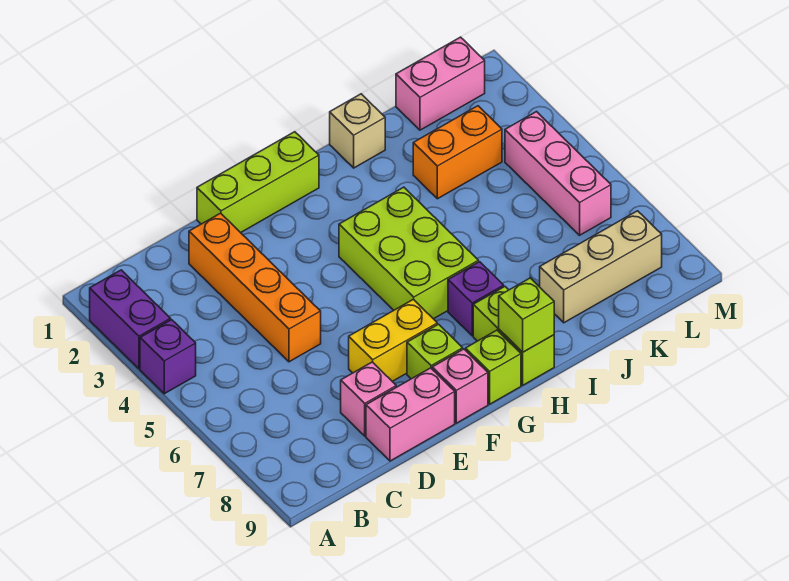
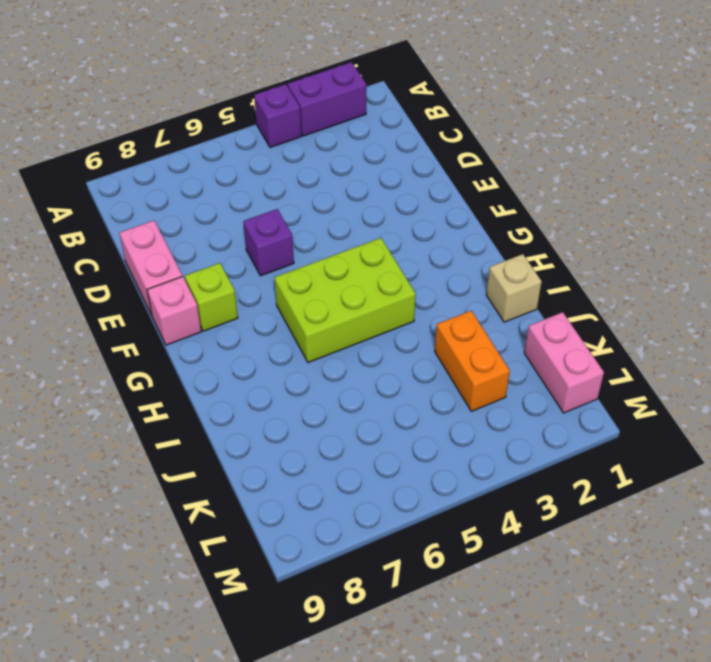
purple 1x1 brick [243,209,294,276] -> purple 1x1 brick moved to [448,262,504,336]
none -> orange 1x4 brick [189,213,321,362]
none -> pink 1x1 brick [341,362,396,436]
none -> lime 1x3 brick [197,132,319,233]

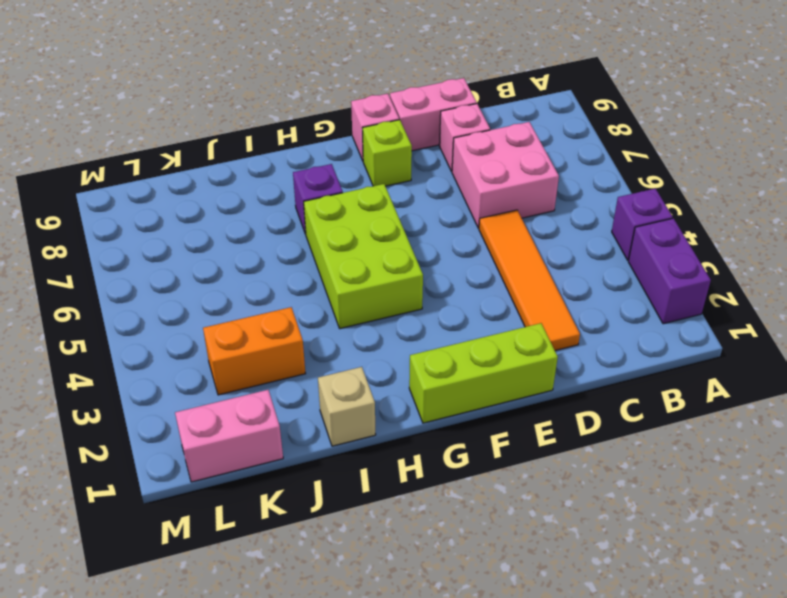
pink 2x2 brick [452,122,559,228] -> none
orange 1x4 tile [479,210,580,351] -> orange 1x4 brick [189,213,321,362]
none -> yellow 1x2 brick [349,299,437,381]
none -> lime 1x1 brick [466,330,521,404]
none -> lime 1x2 brick [473,287,554,385]

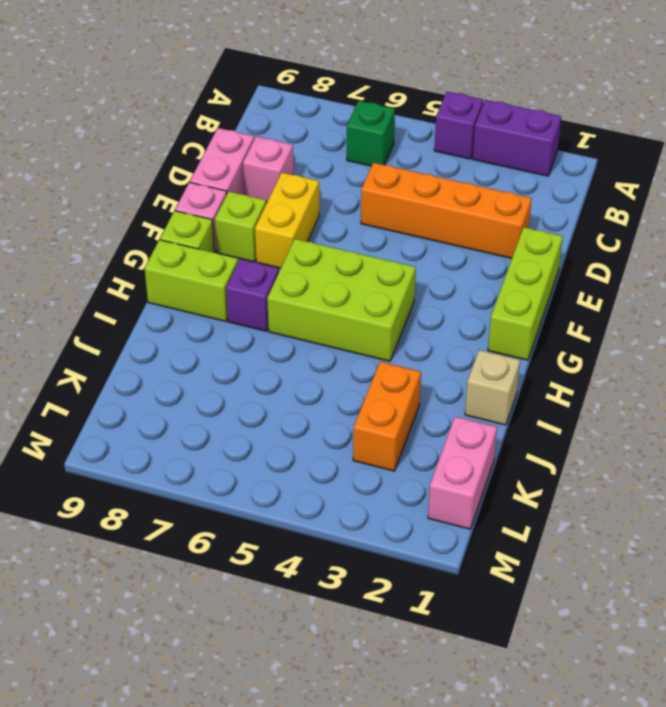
green 1x1 brick [347,101,395,166] -> none
none -> tan 1x3 brick [540,211,662,323]
none -> pink 1x3 brick [505,112,611,235]
none -> lime 1x1 brick [499,278,554,352]

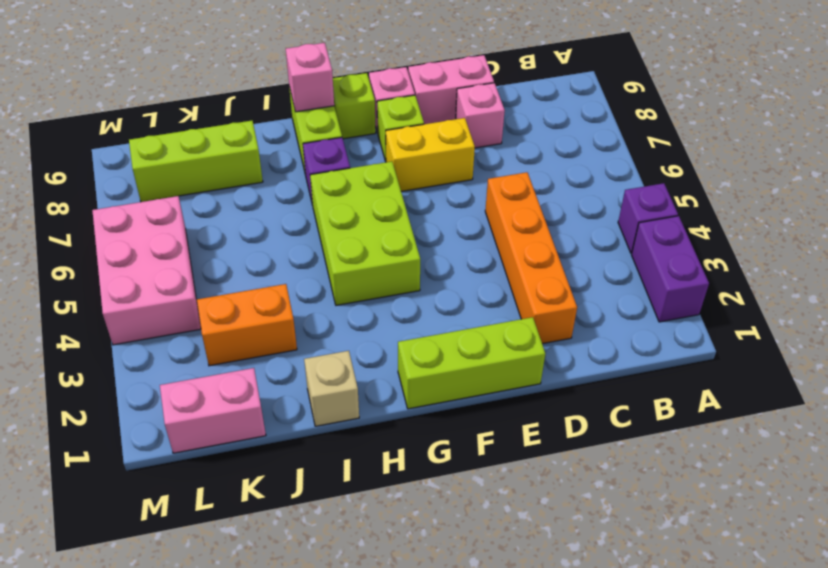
pink 1x1 brick [286,43,334,112] -> lime 1x1 brick [499,278,554,352]
lime 1x3 brick [129,121,263,202] -> tan 1x3 brick [540,211,662,323]
pink 2x3 brick [92,196,201,345] -> pink 1x3 brick [505,112,611,235]

